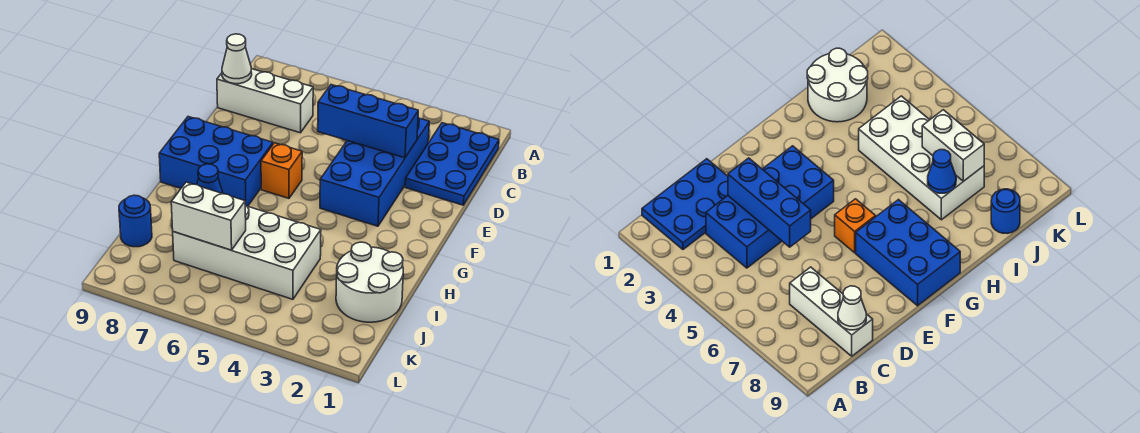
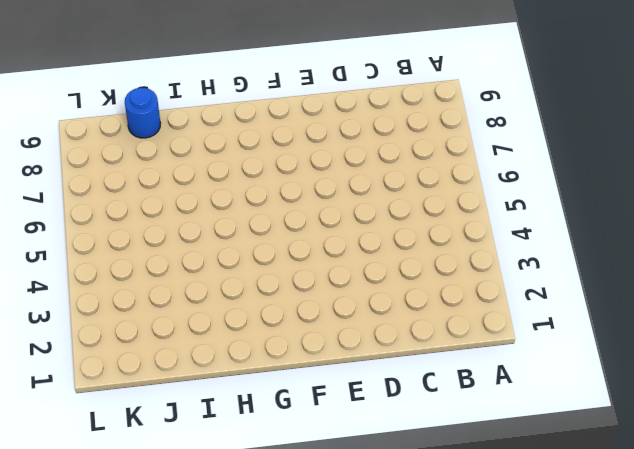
none -> blue 2x3 plate [405,123,499,205]
none -> blue 2x4 brick [320,118,429,226]
none -> white 1x3 brick [217,69,313,133]

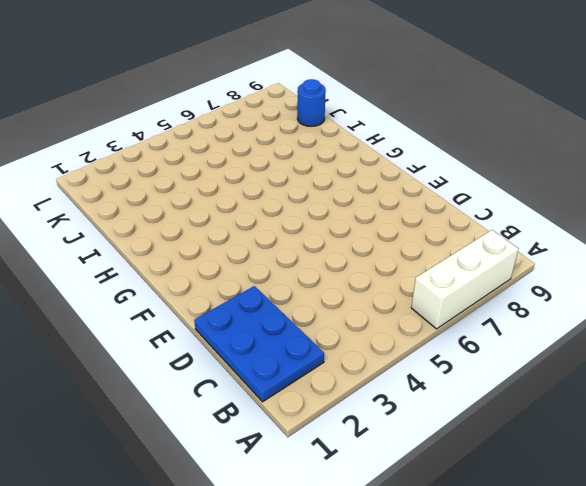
white 1x3 brick [411,230,519,329] -> white 1x3 brick moved to [217,69,313,133]
none -> blue 2x4 brick [320,118,429,226]
none -> orange 1x1 brick [261,143,302,198]
none -> blue 2x3 brick [159,117,273,206]

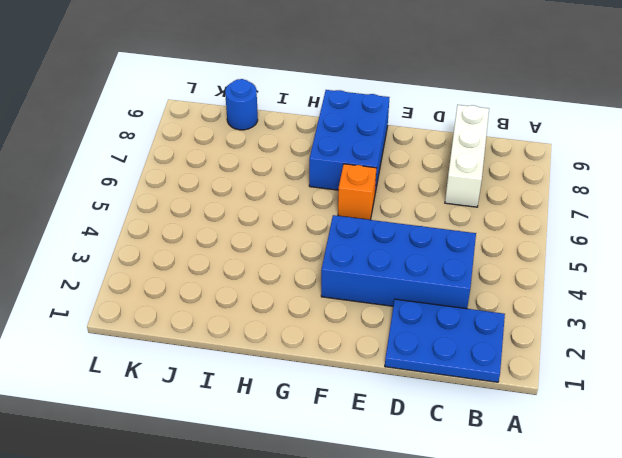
none -> white 2x2 round brick [336,242,403,322]
none -> white 2x4 brick [173,205,321,299]
none -> white 1x1 cone [222,34,252,84]

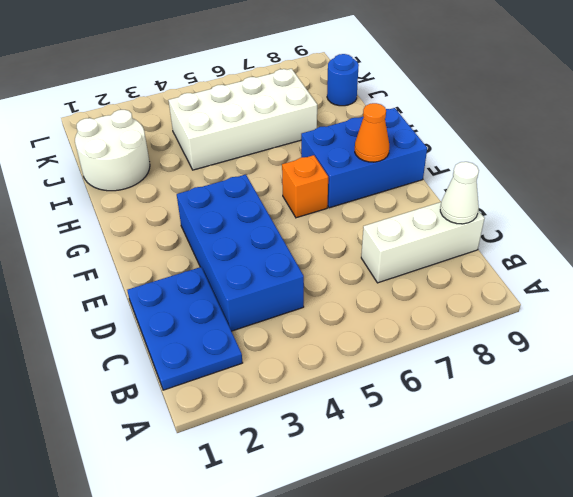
orange 1x1 cone [355,103,389,162] -> none
none -> blue 1x3 brick [318,85,418,158]
none -> blue 1x1 cone [197,164,223,194]
none -> white 1x2 brick [171,182,246,250]

